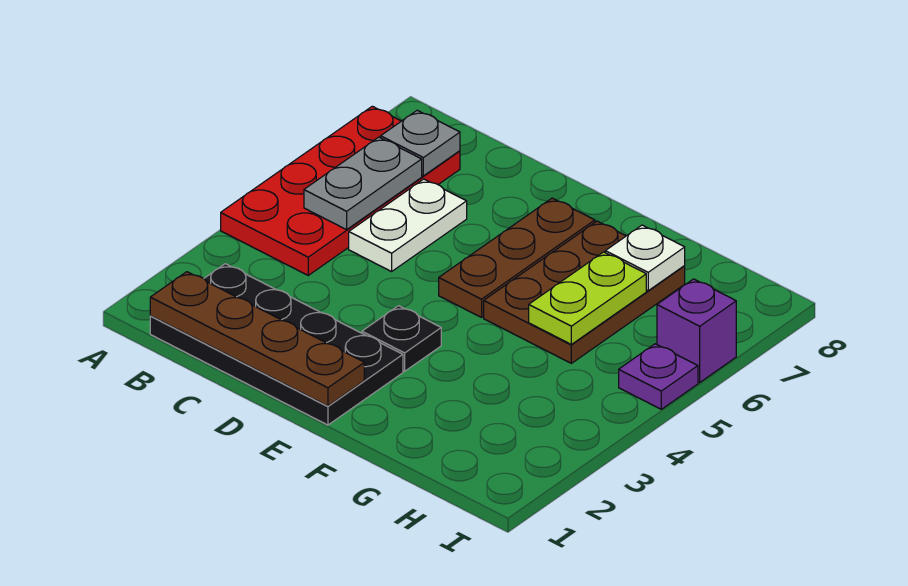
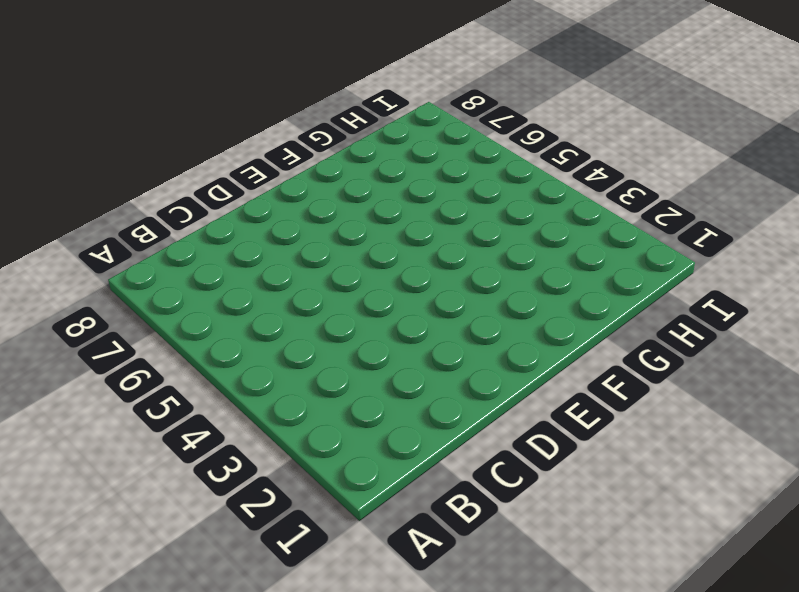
none -> red 2x4 plate [221,106,460,275]
none -> black 2x4 plate [150,264,403,425]
none -> white 1x2 plate [349,179,467,272]

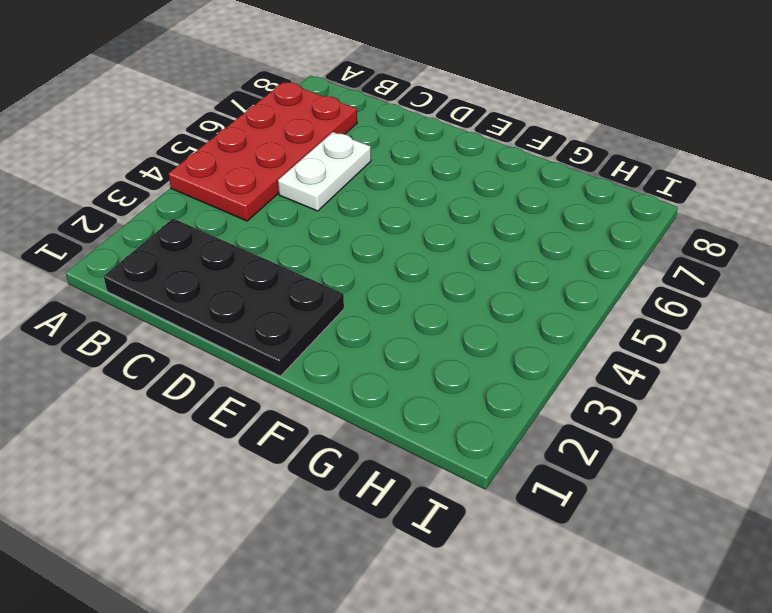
none -> black 1x1 plate [362,306,441,371]
none -> brown 1x3 plate [439,198,595,318]
none -> brown 2x3 plate [484,221,685,363]

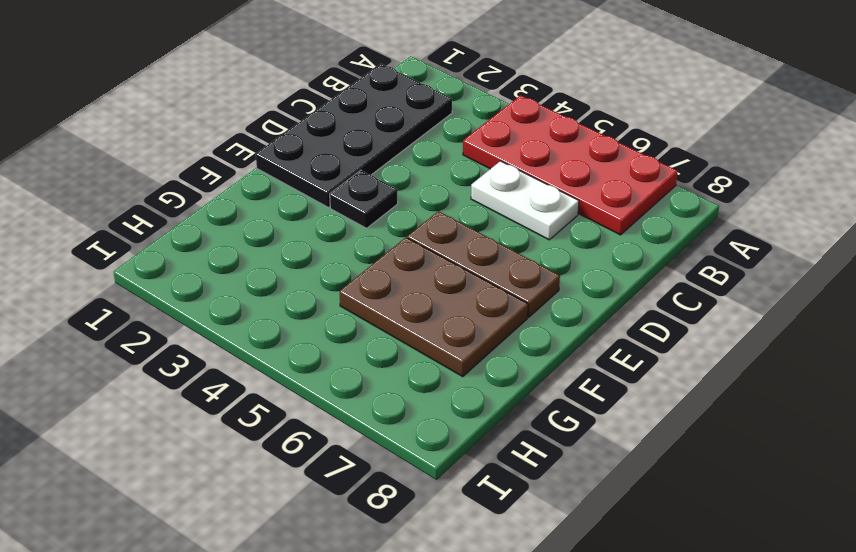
none -> purple 1x1 plate [619,344,698,409]
none -> purple 1x1 brick [657,279,736,382]
none -> brown 1x4 plate [150,272,364,406]

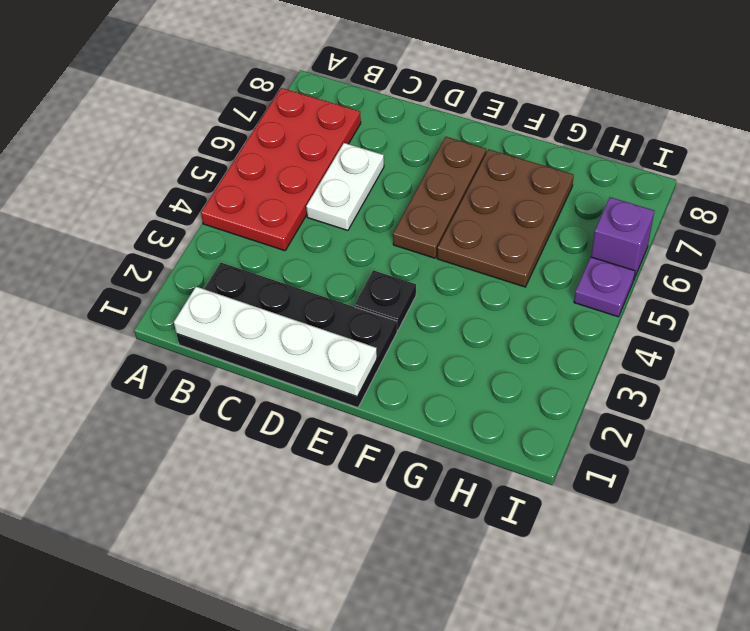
white 1x4 plate [174,287,377,396] -> brown 1x4 plate [150,272,364,406]
none -> grey 1x2 plate [304,137,422,230]
none -> grey 1x1 plate [381,110,460,176]
none -> lime 1x2 plate [529,252,646,344]

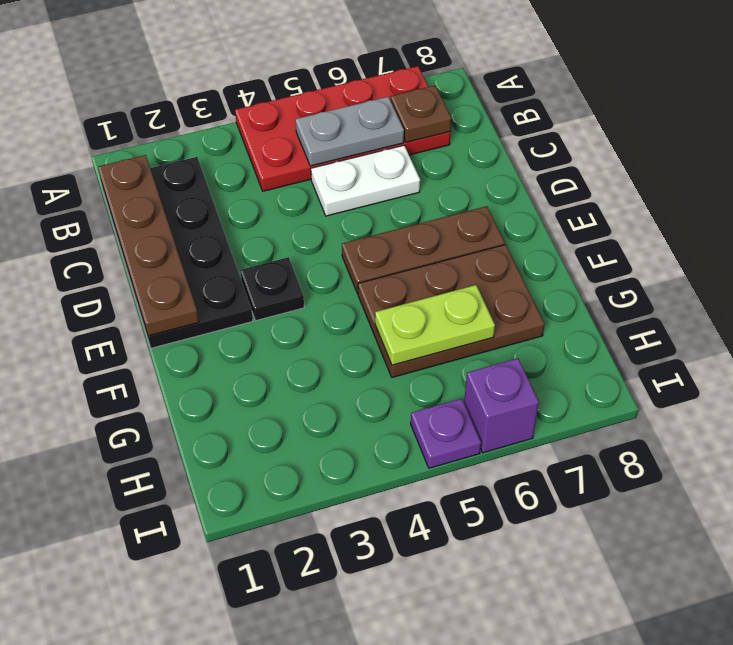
brown 1x1 plate [391,86,451,142] -> grey 1x1 plate [381,110,460,176]
none -> white 1x1 plate [605,225,685,291]

